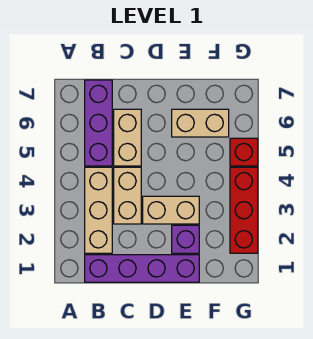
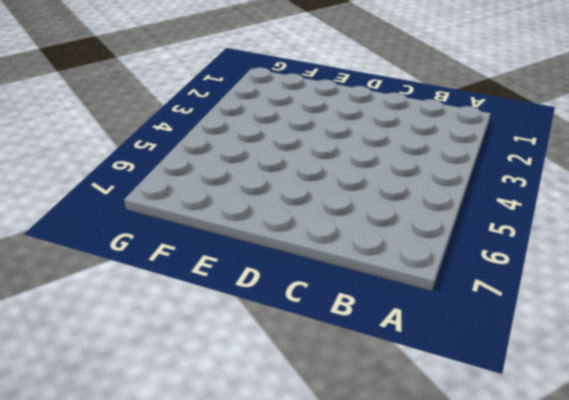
none -> purple 1x4 brick [85,255,199,282]
none -> tan 1x3 brick [85,167,112,253]

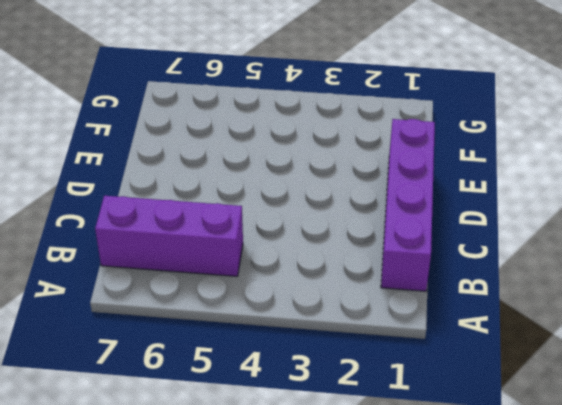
none -> tan 1x3 brick [85,167,112,253]
none -> tan 1x2 brick [114,167,141,224]

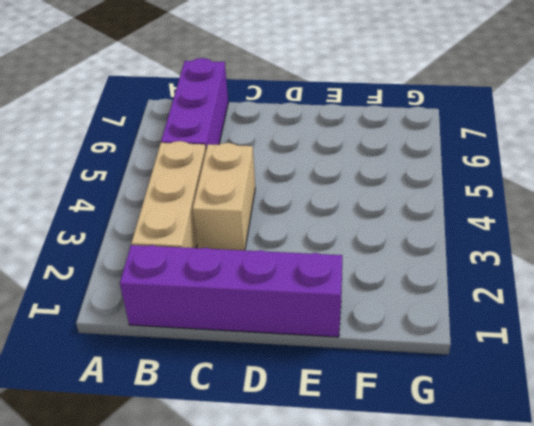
none -> tan 1x2 brick [114,109,141,166]
none -> tan 1x2 brick [143,196,199,224]

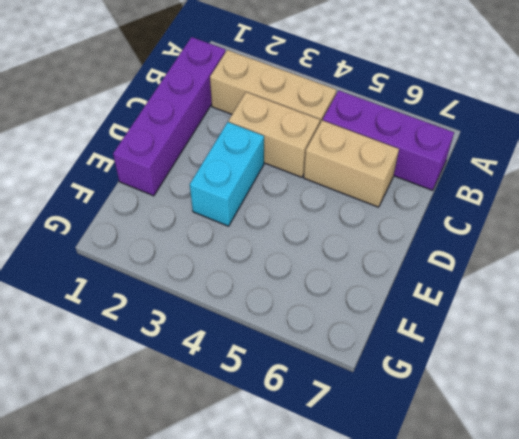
cyan 1x2 brick [190,122,264,226] -> tan 1x2 brick [143,196,199,224]
none -> purple 1x1 brick [172,225,199,253]
none -> tan 1x2 brick [172,109,229,137]

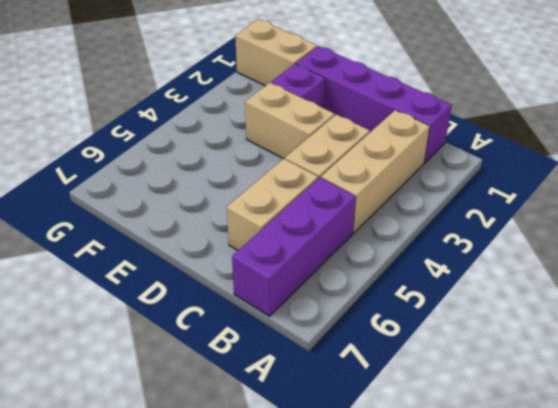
tan 1x2 brick [235,19,317,86] -> tan 1x2 brick moved to [172,109,229,137]
none -> red 1x3 brick [230,167,258,253]
none -> red 1x1 brick [230,138,258,166]

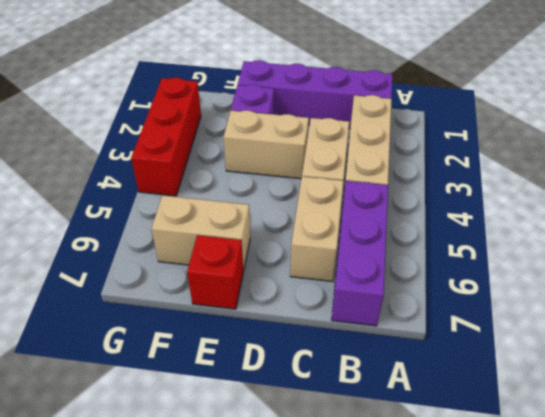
red 1x1 brick [187,235,243,309] -> red 1x1 brick moved to [230,138,258,166]

